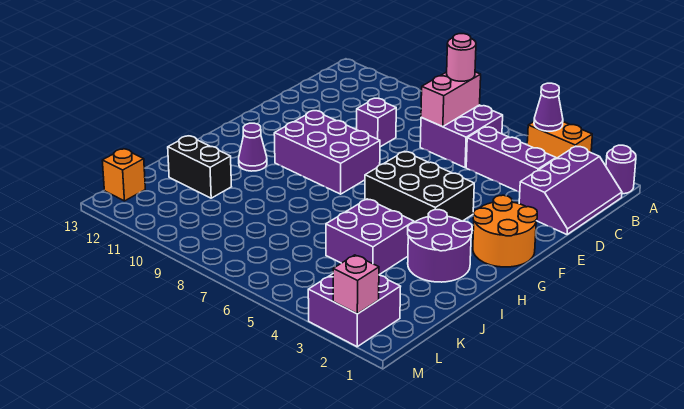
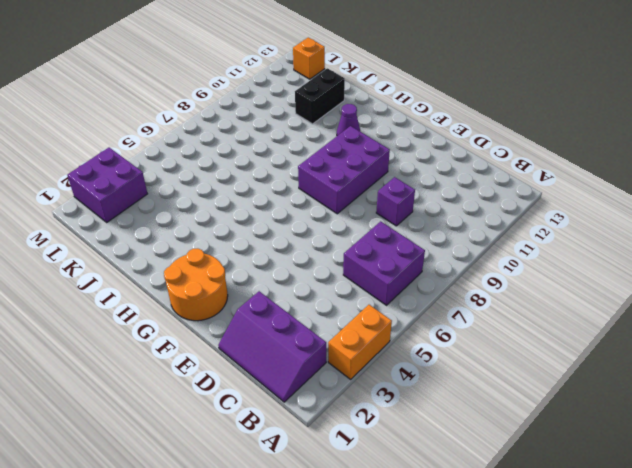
none -> purple 1x1 round brick [606,145,636,194]
none -> purple 1x3 brick [466,127,556,192]
none -> black 2x3 brick [365,151,474,222]

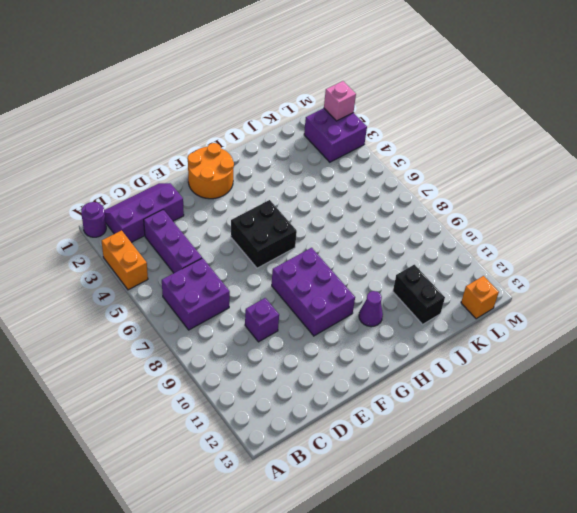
black 2x2 brick [231,200,297,268] -> black 2x3 brick [365,151,474,222]
none -> purple 2x2 round brick [408,210,472,282]
none -> purple 2x2 brick [326,199,414,275]
none -> purple 1x1 cone [534,83,563,131]

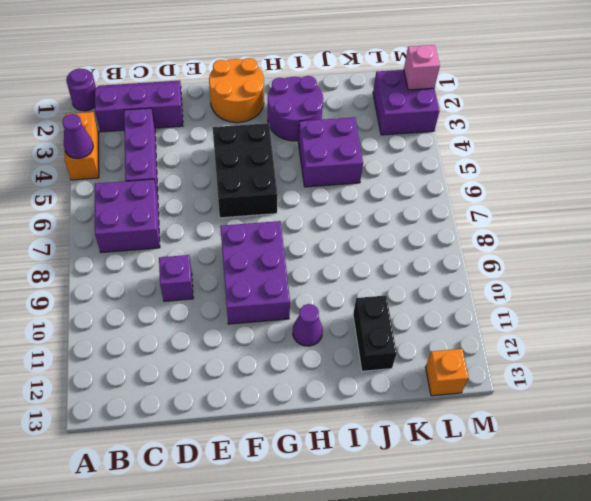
none -> pink 1x2 brick [421,72,481,127]
none -> pink 1x1 round brick [447,34,476,81]

